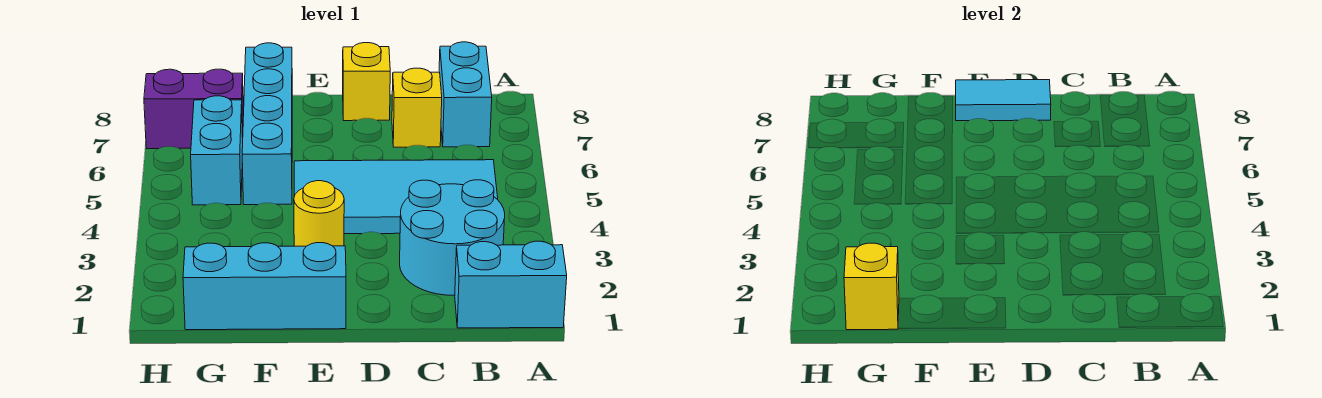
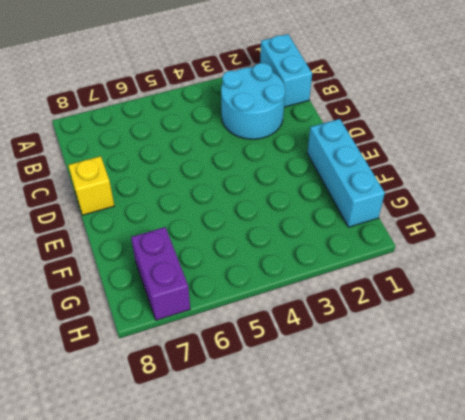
none -> cyan 2x4 tile [294,160,498,234]
none -> cyan 1x2 brick [439,42,492,147]
none -> yellow 1x1 brick [392,68,442,147]

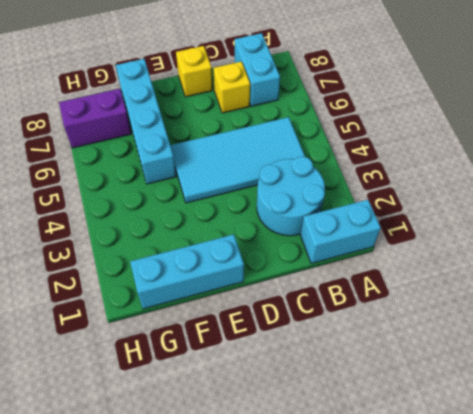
none -> yellow 1x1 round brick [294,181,344,246]
none -> cyan 1x2 brick [191,96,243,205]
none -> cyan 1x2 tile [956,80,1051,121]

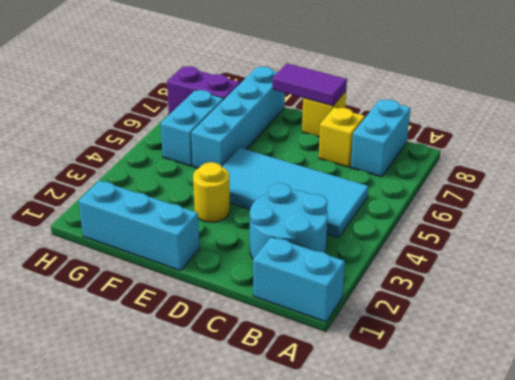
purple 1x2 tile [272,63,347,106] -> cyan 1x2 tile [956,80,1051,121]
none -> yellow 1x1 brick [844,243,899,330]

